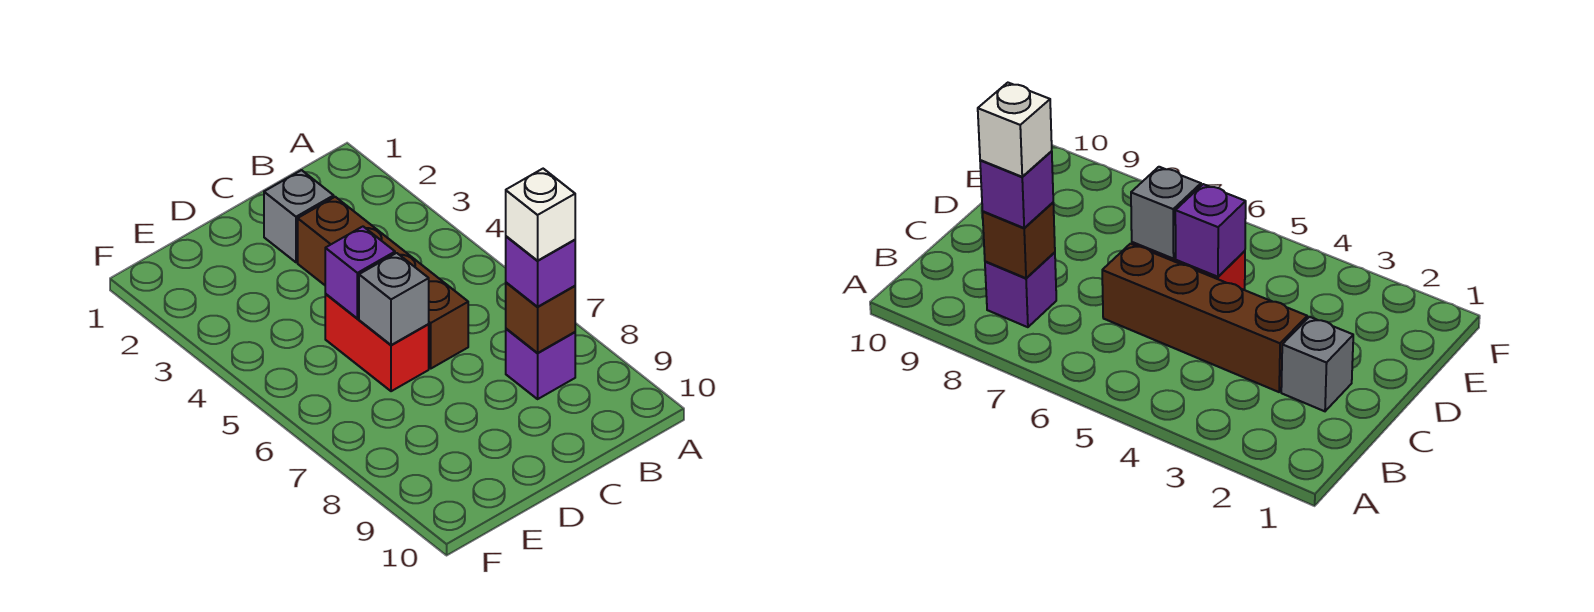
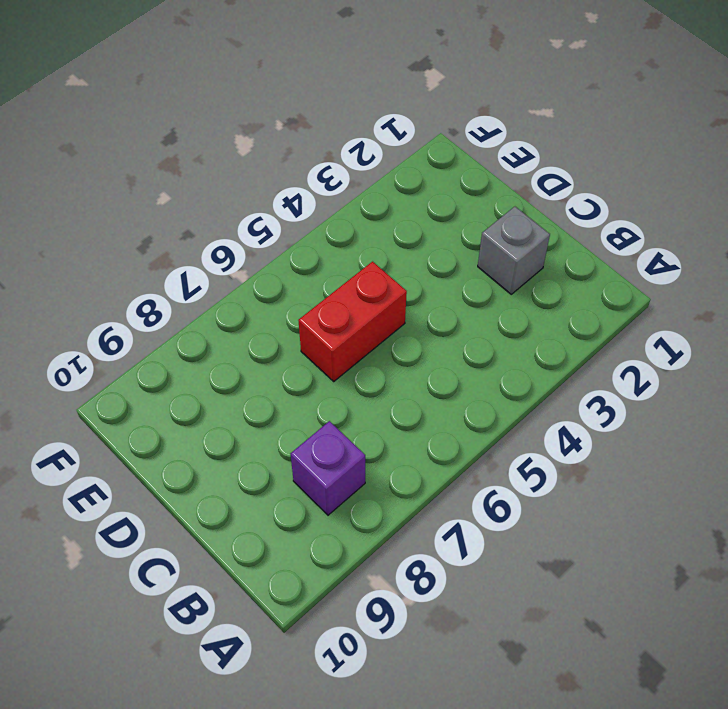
none -> brown 1x4 brick [298,197,468,368]
none -> brown 1x1 brick [506,283,575,353]

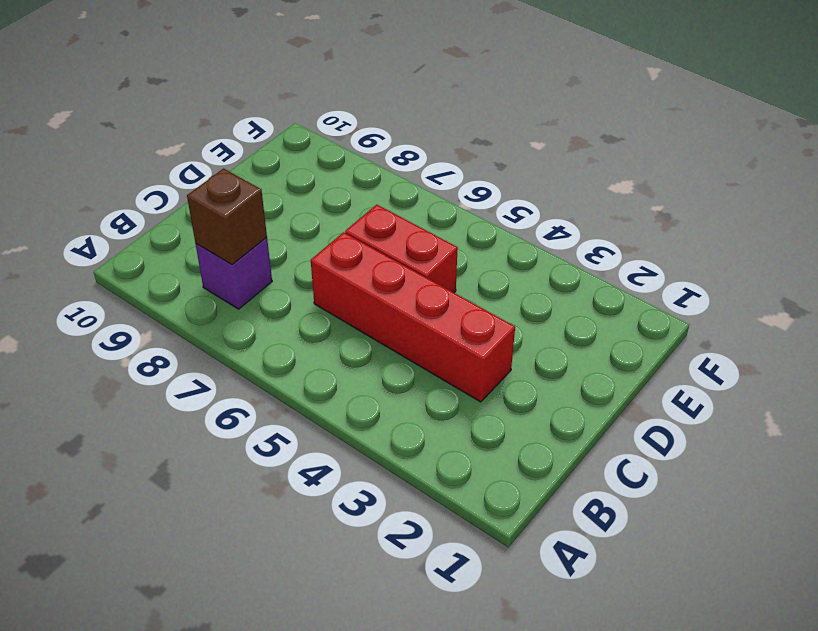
red 1x4 brick [311,232,515,402] -> brown 1x4 brick [298,197,468,368]
none -> grey 1x1 brick [264,170,334,262]
none -> purple 1x1 brick [325,227,395,319]

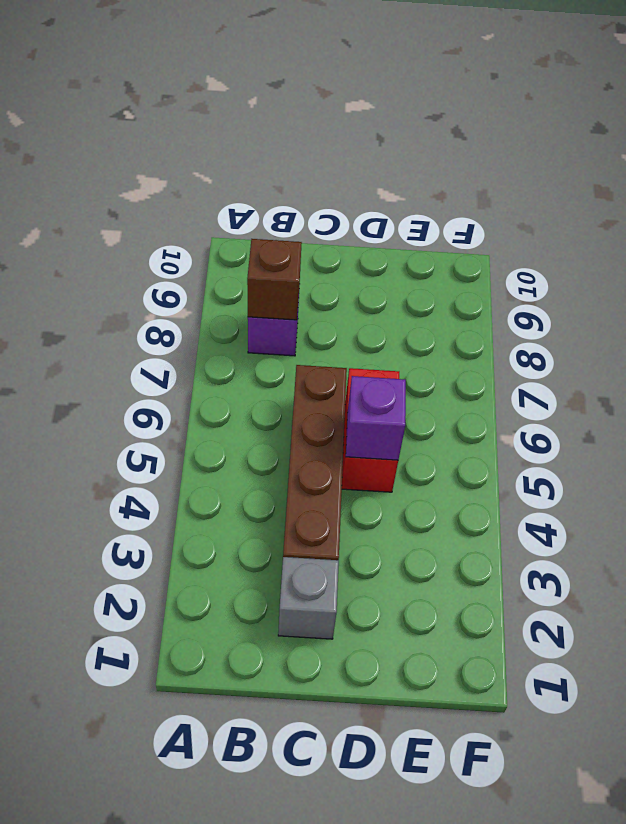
none -> grey 1x1 brick [359,253,429,345]
none -> purple 1x1 brick [506,236,575,307]

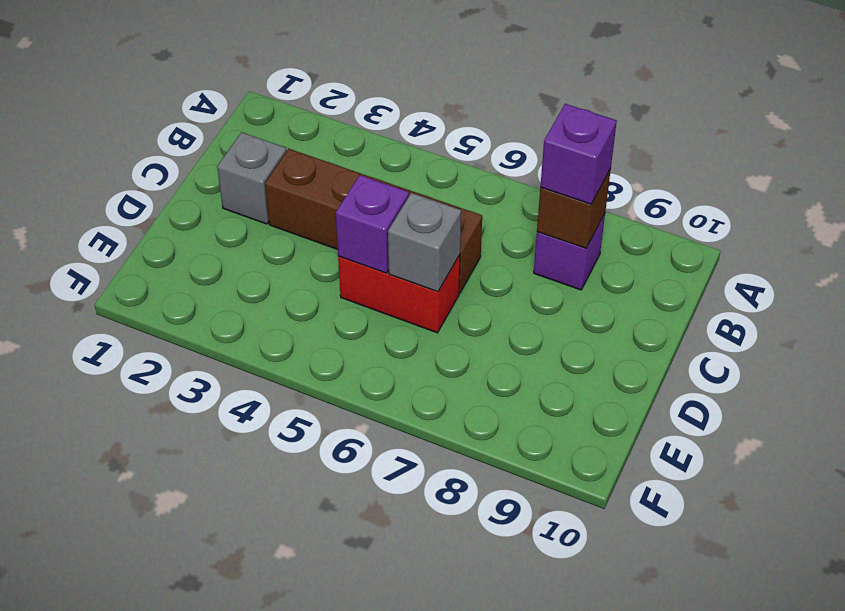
none -> white 1x1 brick [506,169,575,261]

